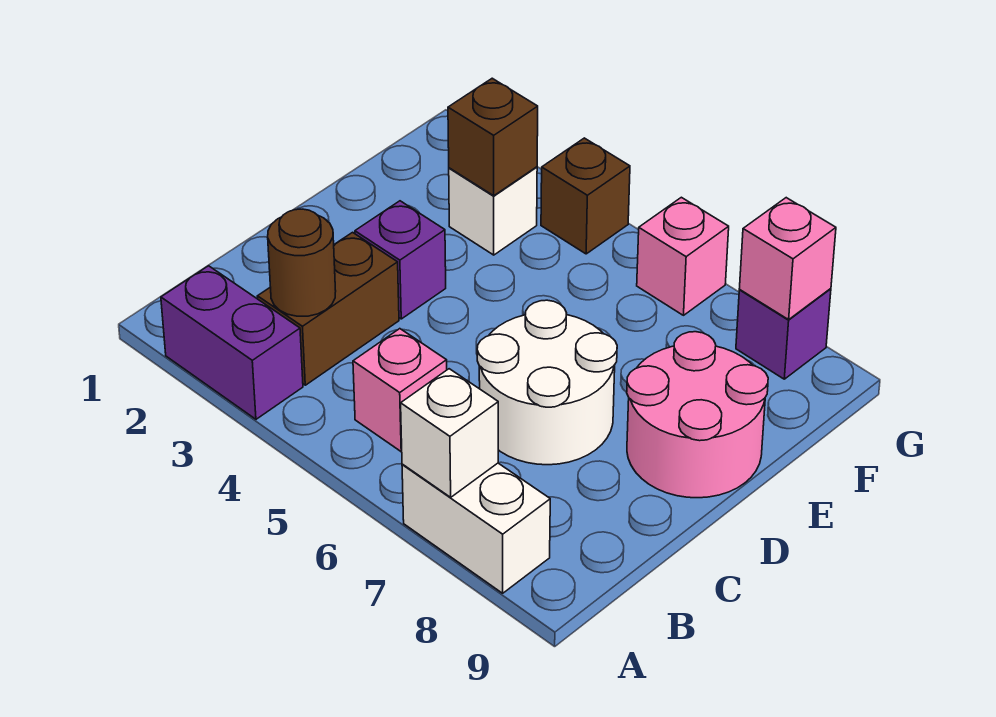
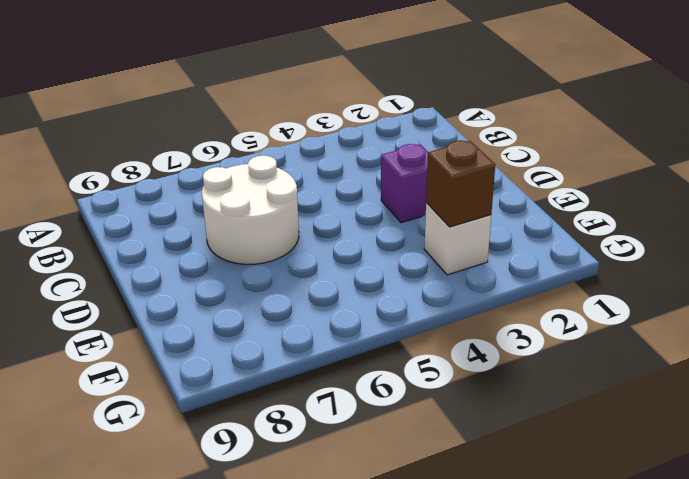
none -> purple 1x2 brick [161,266,303,419]
none -> white 1x2 brick [402,463,550,593]
none -> brown 1x2 brick [257,232,399,385]

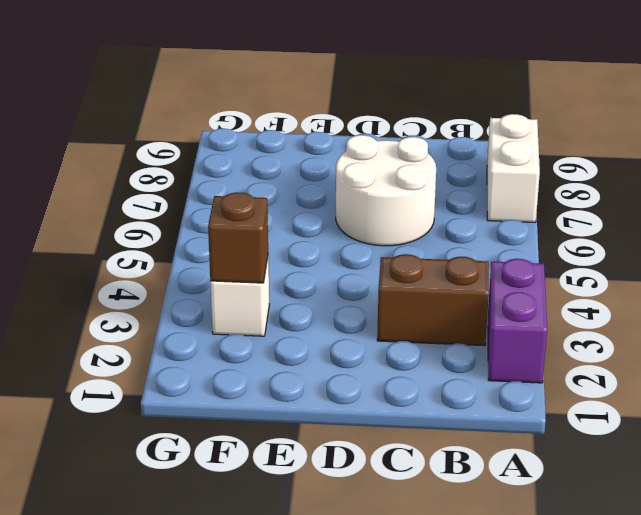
none -> pink 1x1 brick [353,329,447,451]
none -> purple 1x1 brick [355,201,446,319]
none -> pink 2x2 round brick [627,332,768,498]

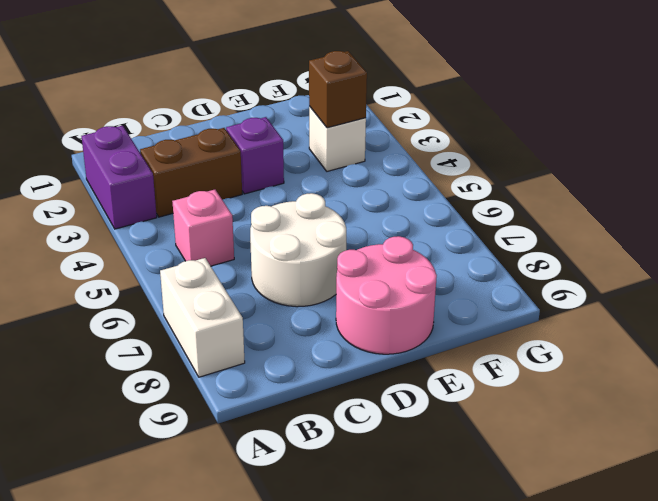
none -> brown 1x1 brick [541,138,630,254]
none -> pink 1x1 brick [637,197,729,315]
none -> purple 1x1 brick [736,289,831,379]

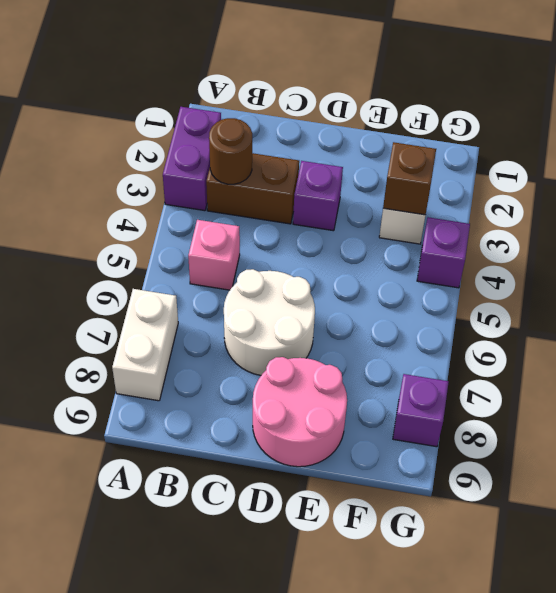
purple 1x1 brick [417,217,470,288] -> brown 1x1 brick [541,138,630,254]
none -> pink 1x1 brick [637,197,729,315]
none -> white 1x1 brick [401,369,498,497]
none -> pink 1x1 brick [739,198,836,320]

